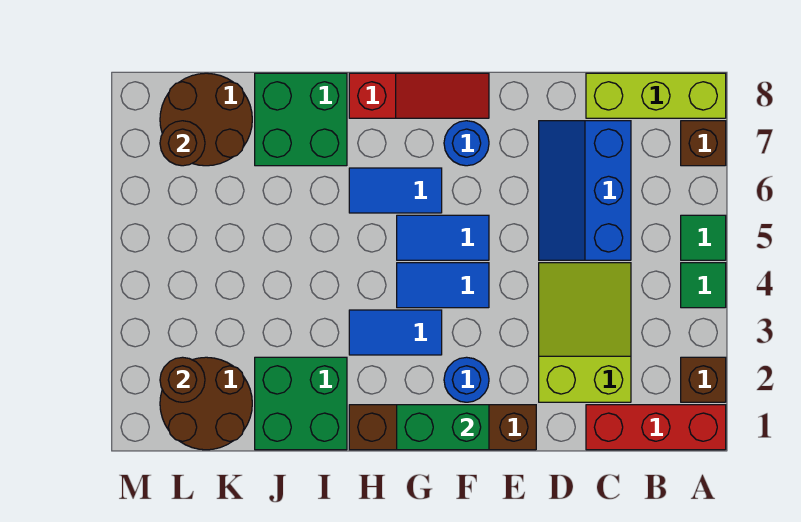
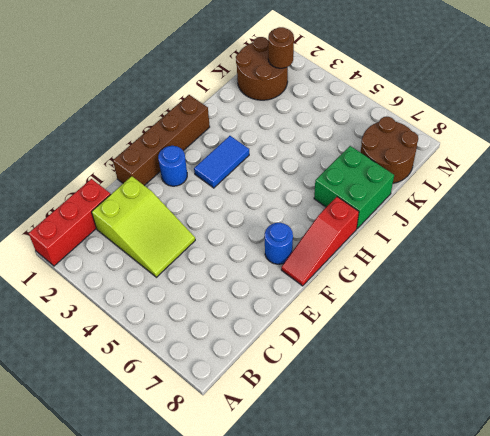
none -> brown 1x1 brick [681,357,726,402]
none -> green 1x1 tile [681,263,726,308]
none -> green 1x1 tile [681,215,726,260]

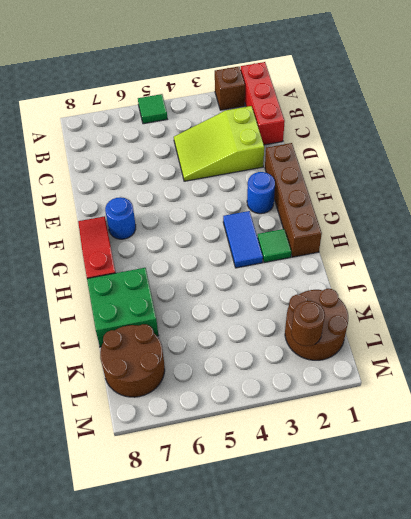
green 1x1 tile [258,229,291,263] -> green 1x1 tile moved to [681,263,726,308]
none -> brown 1x1 brick [681,121,726,166]
none -> lime 1x3 brick [586,73,726,118]
none -> blue 2x3 slope [539,121,631,260]

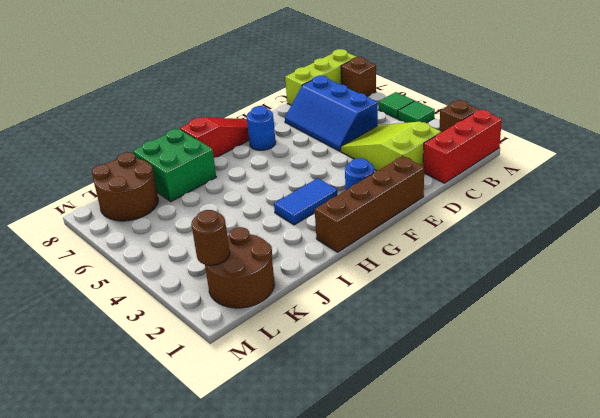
none -> blue 1x2 tile [397,263,489,308]
none -> blue 1x2 tile [397,215,489,260]
none -> blue 1x2 tile [349,168,442,213]

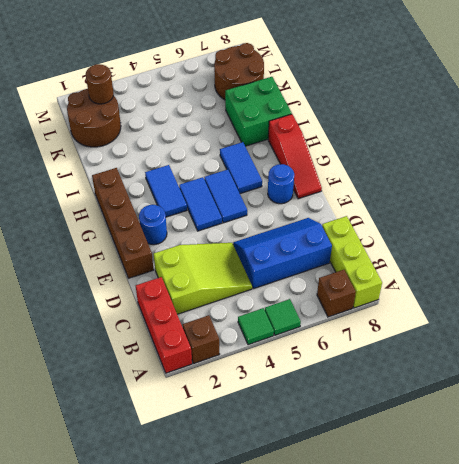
none -> green 2x2 brick [255,357,347,450]
none -> green 1x2 brick [397,405,489,450]
none -> brown 1x1 round brick [160,121,205,166]

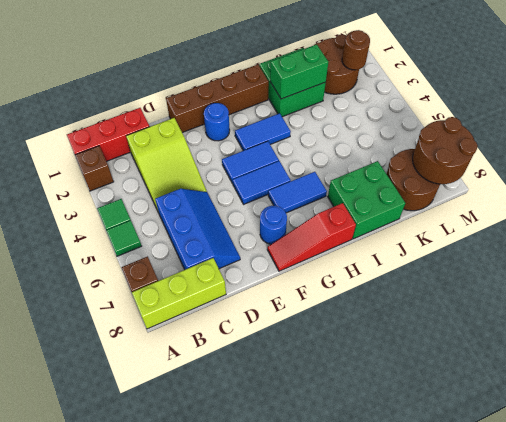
green 1x2 brick [270,44,328,99] -> green 1x2 brick moved to [397,405,489,450]
brown 2x2 round brick [413,117,478,184] -> brown 1x1 round brick [160,121,205,166]

